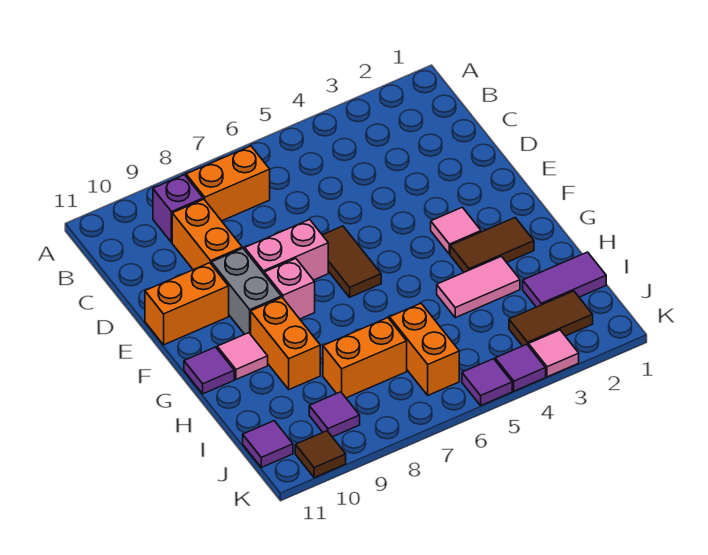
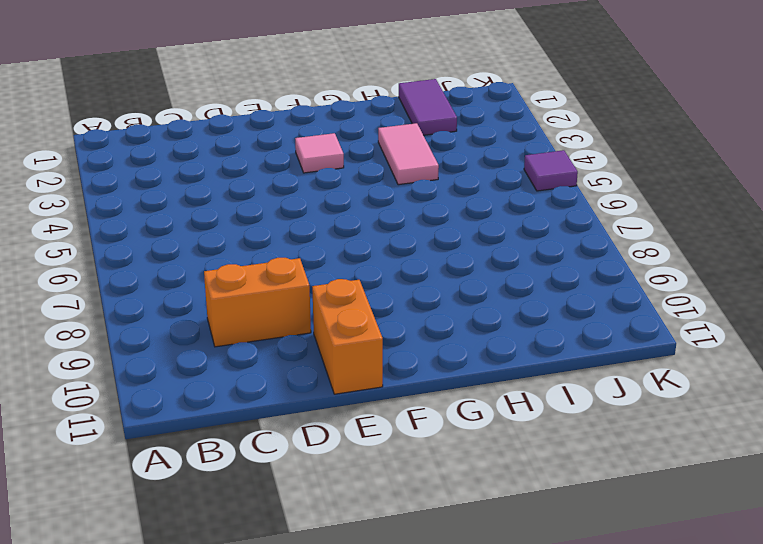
none -> orange 1x2 brick [186,146,270,221]
none -> purple 1x1 brick [153,175,203,243]
none -> brown 1x2 tile [323,226,381,297]

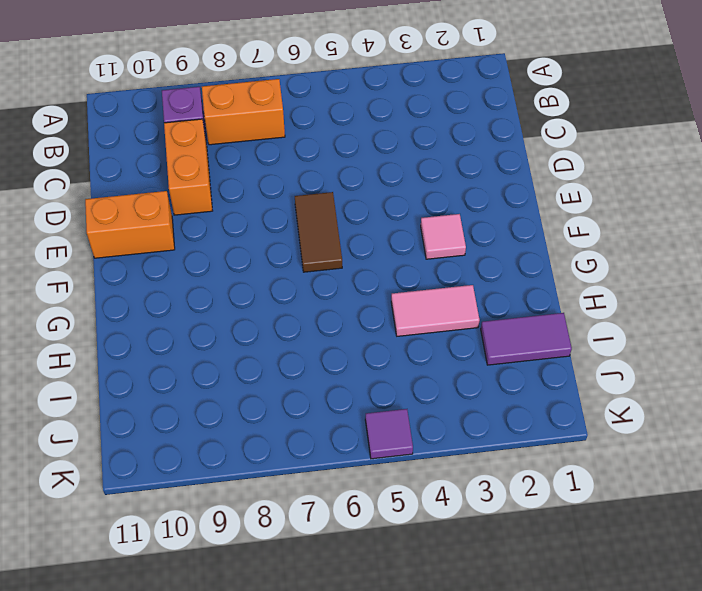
none -> pink 1x2 brick [245,220,328,280]
none -> grey 1x2 brick [211,248,281,334]
none -> pink 1x1 brick [264,259,315,319]

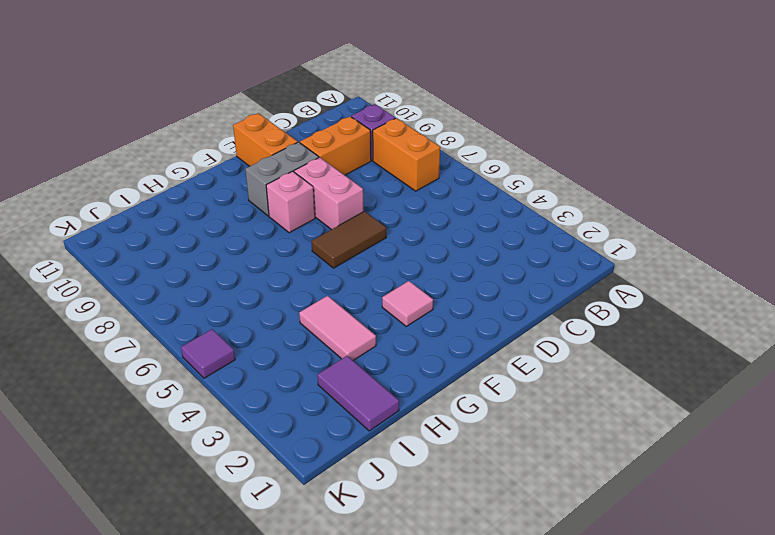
none -> brown 1x2 tile [450,218,534,272]
none -> orange 1x2 brick [251,297,320,390]
none -> pink 1x1 tile [217,333,268,379]

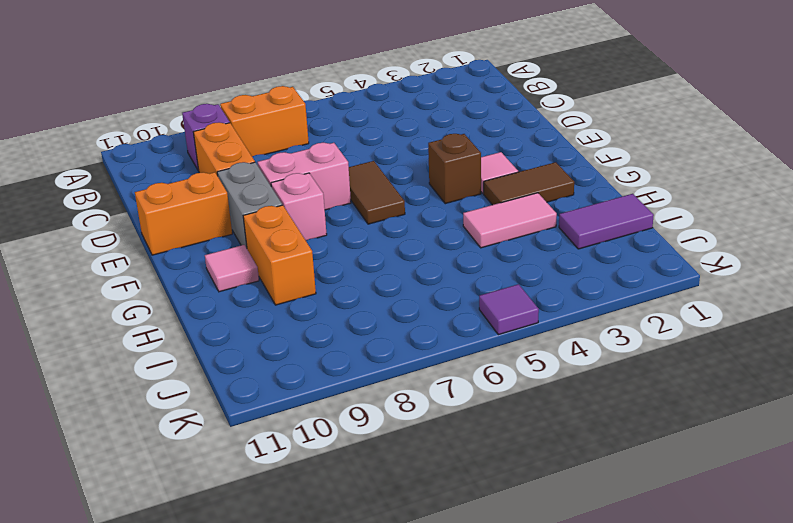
brown 1x1 brick [428,134,481,204] -> none
none -> purple 1x1 tile [184,347,234,394]
none -> orange 1x2 brick [390,303,459,395]
none -> orange 1x2 brick [323,318,407,398]

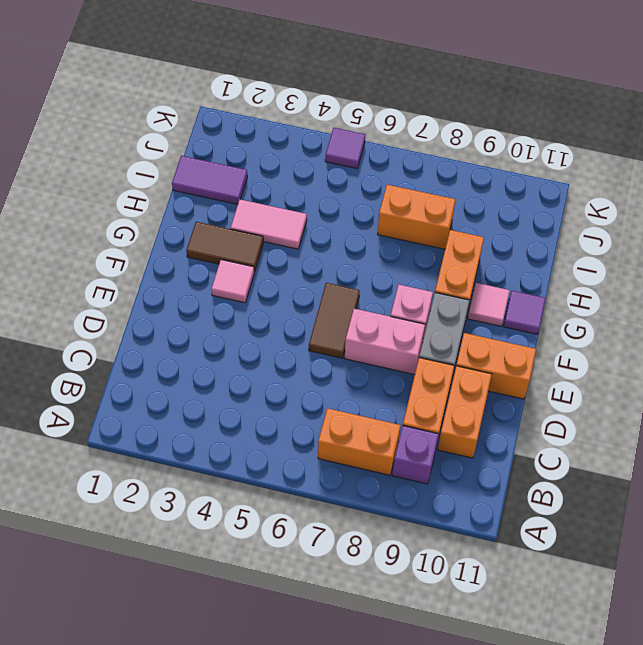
orange 1x2 brick [438,366,492,458] -> orange 1x2 brick moved to [390,303,459,395]
none -> brown 1x2 tile [509,291,593,346]
none -> purple 1x1 tile [309,392,360,437]
none -> purple 1x1 tile [243,421,293,467]

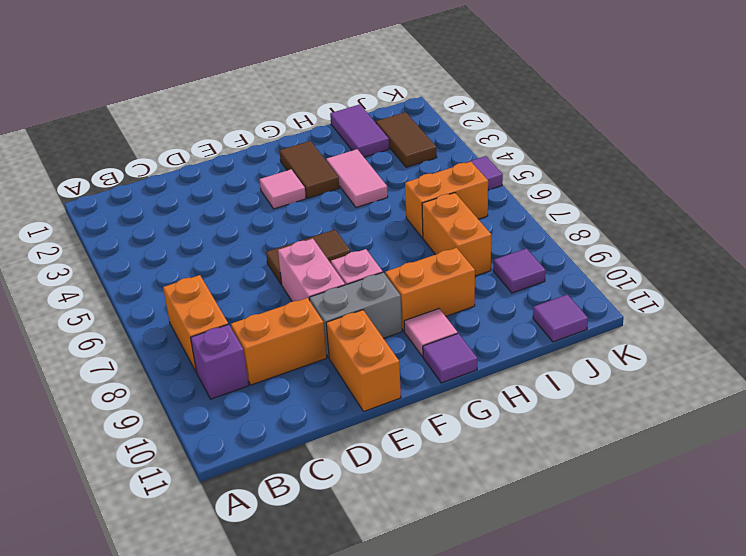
none -> pink 1x1 tile [529,330,579,377]
none -> purple 1x1 tile [495,344,546,391]
none -> brown 1x1 tile [295,431,346,478]

